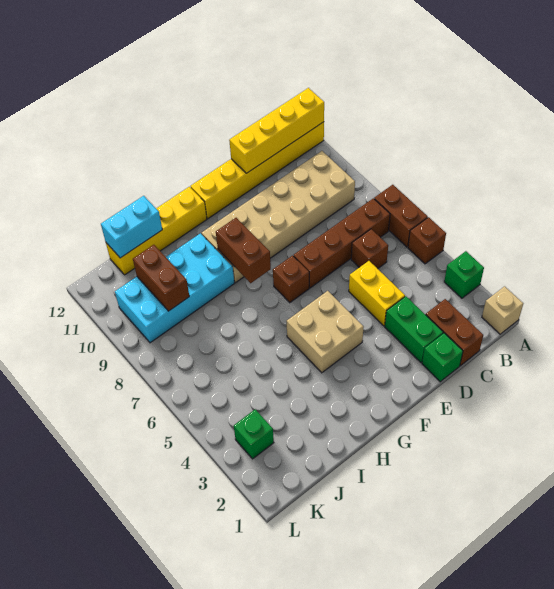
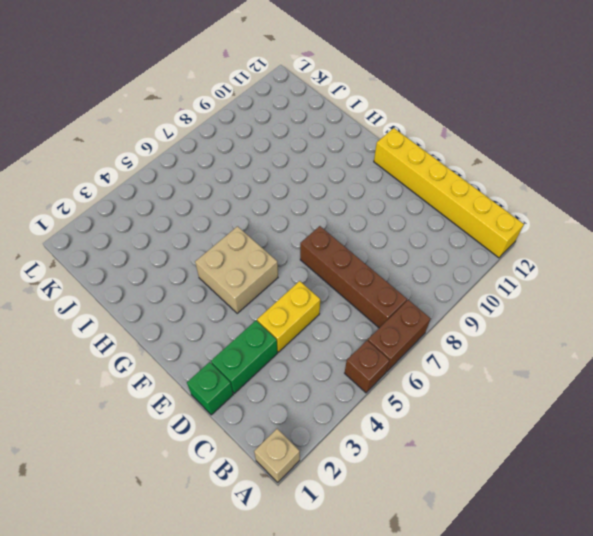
none -> green 1x1 brick [444,251,484,298]
none -> tan 2x6 brick [202,151,355,283]
none -> brown 1x2 brick [426,299,483,366]

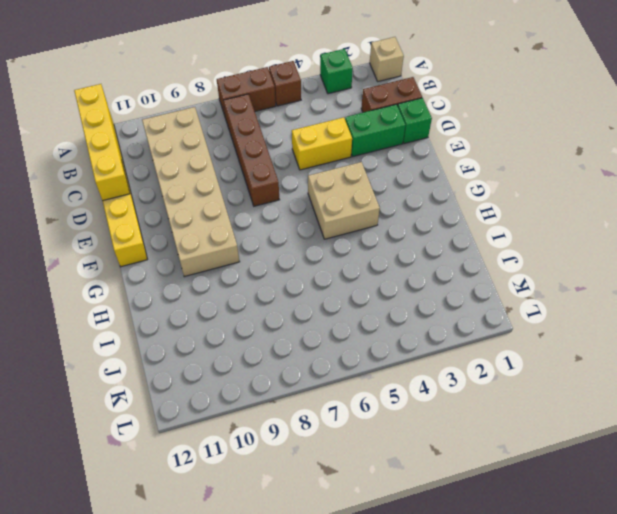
none -> brown 1x1 brick [351,229,388,269]
none -> brown 1x1 brick [273,256,309,303]
none -> yellow 1x4 brick [106,187,207,275]

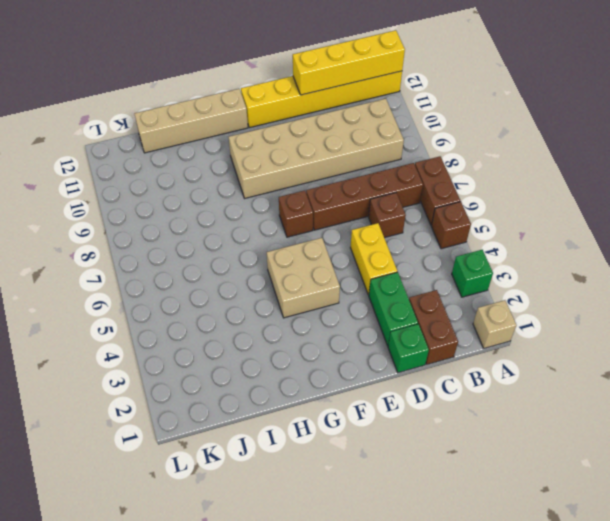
tan 1x4 brick [134,89,248,153] -> yellow 1x4 brick [106,187,207,275]
none -> cyan 2x4 brick [115,233,234,343]
none -> green 1x1 brick [234,409,274,459]
none -> brown 1x2 brick [216,218,271,283]

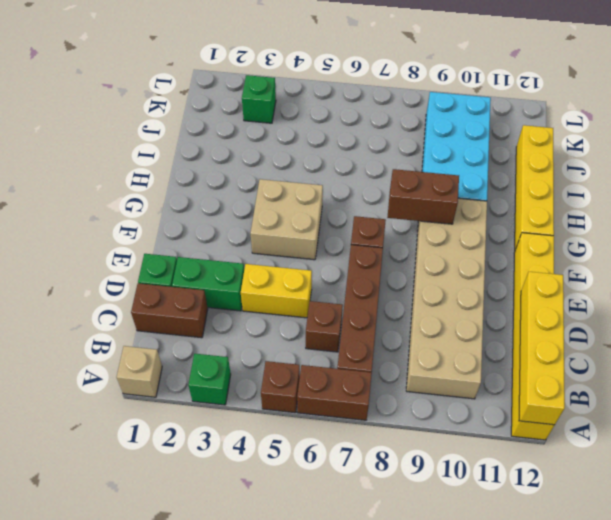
none -> cyan 1x2 brick [101,196,162,258]
none -> brown 1x2 brick [133,245,189,311]

